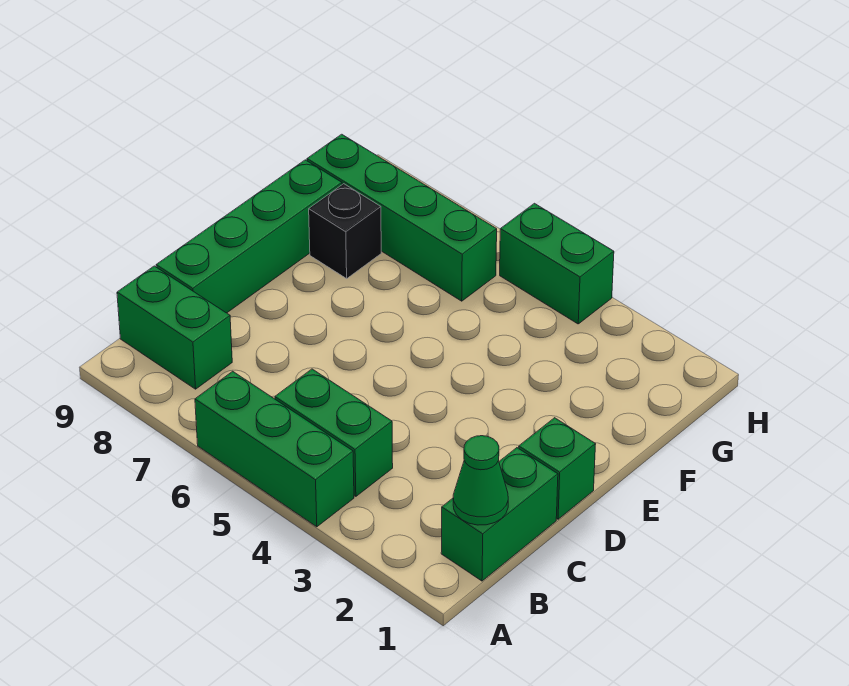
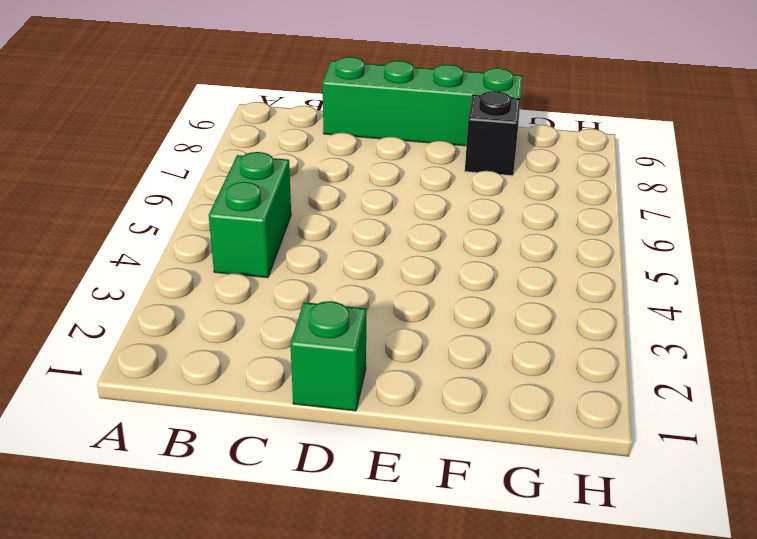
none -> green 1x3 brick [195,371,354,527]
none -> green 1x2 brick [441,448,558,581]

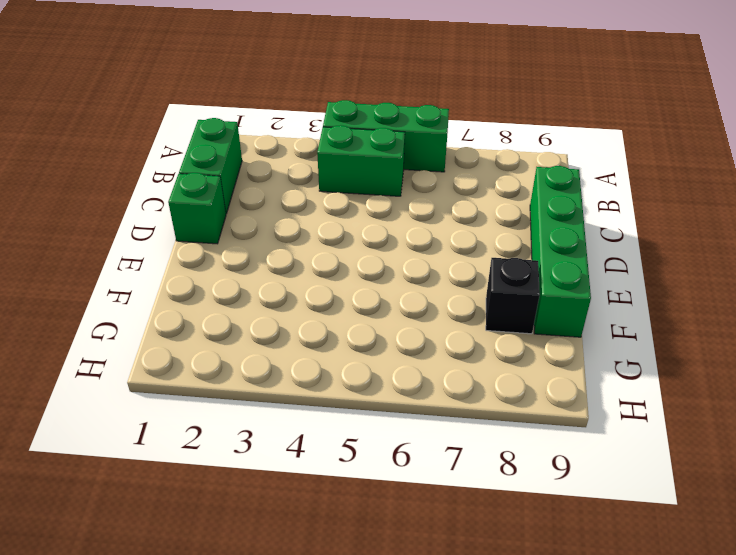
none -> green 1x2 brick [117,266,232,389]
none -> green 1x4 brick [307,134,497,301]

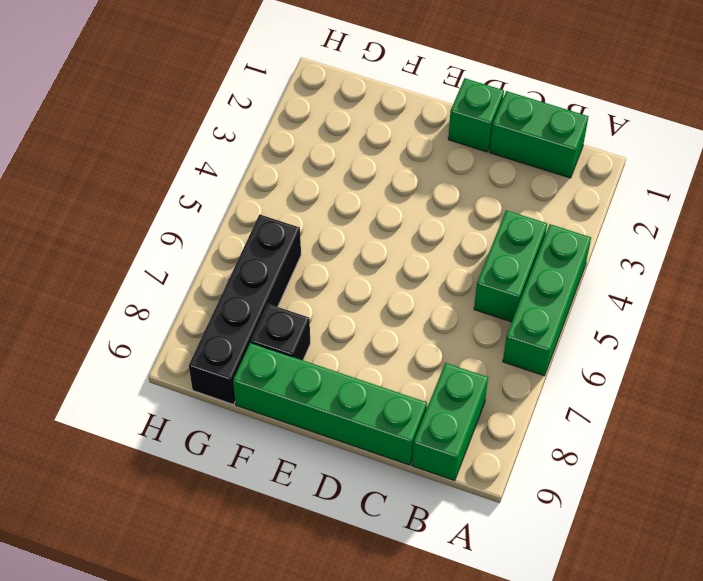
black 1x4 brick [189,214,301,404] -> green 1x4 brick [307,134,497,301]
none -> green 1x2 brick [500,203,614,324]
none -> green 1x1 cone [453,436,508,525]

